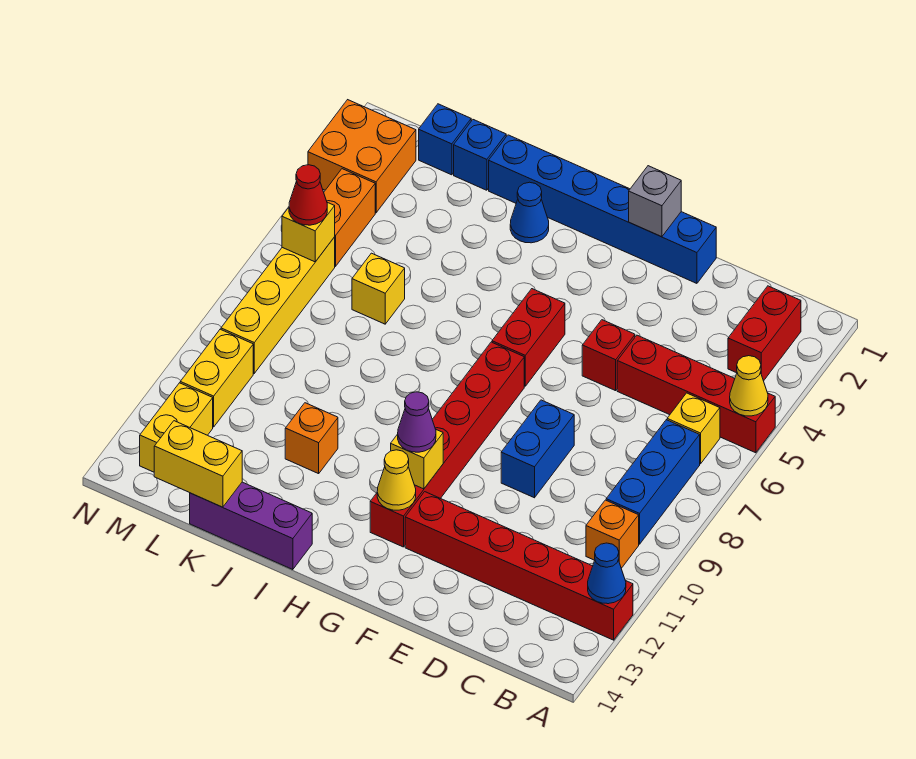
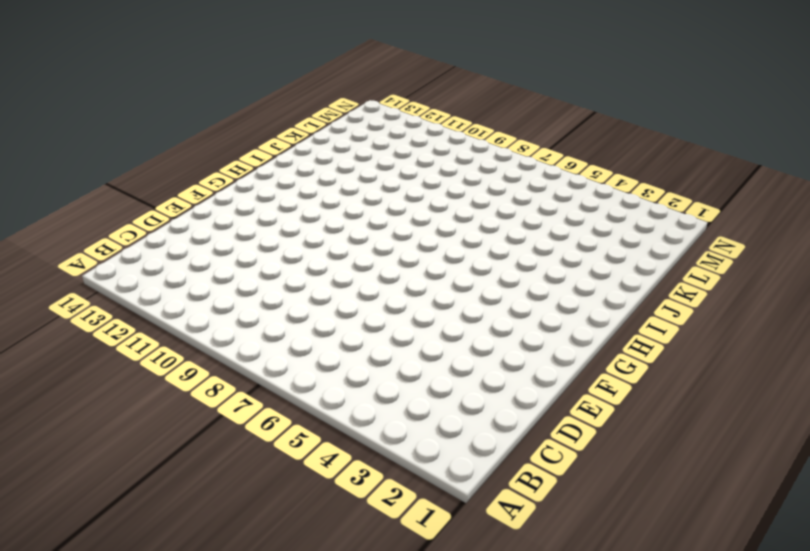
none -> red 1x4 brick [617,335,775,453]
none -> red 1x6 brick [405,492,633,640]
none -> red 1x2 brick [728,286,801,381]
none -> yellow 1x1 brick [667,393,720,464]

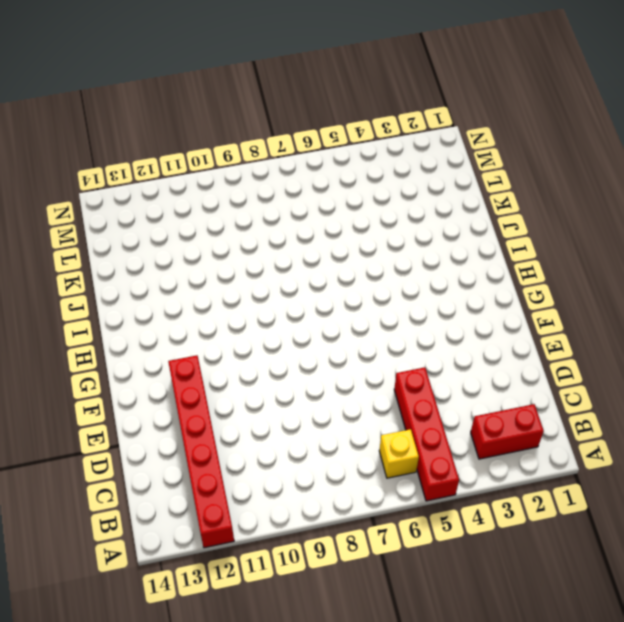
none -> blue 1x3 brick [606,420,700,544]
none -> orange 1x1 brick [586,500,639,568]
none -> blue 1x6 brick [489,135,716,283]
none -> red 1x1 brick [582,320,635,391]

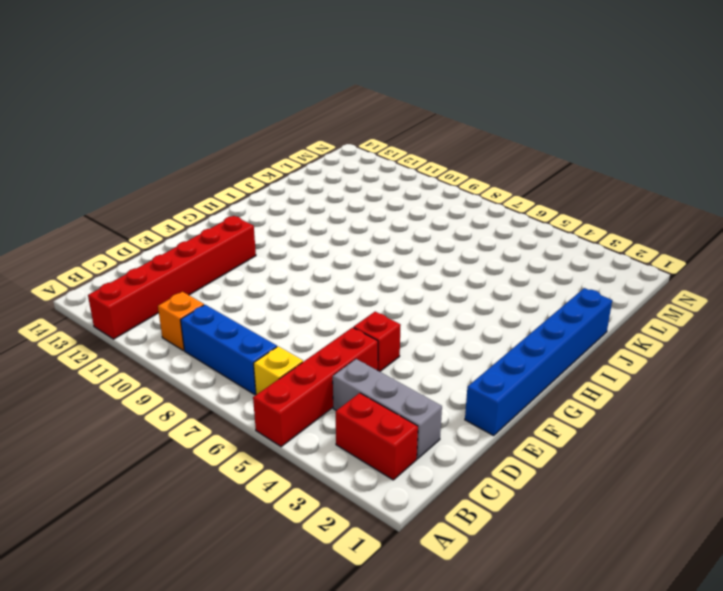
grey 1x3 brick [333,359,442,459] -> none
none -> blue 1x2 brick [501,400,574,498]
none -> red 1x2 brick [492,289,565,386]
none -> red 1x6 brick [370,342,524,547]
none -> blue 1x1 cone [510,182,549,243]

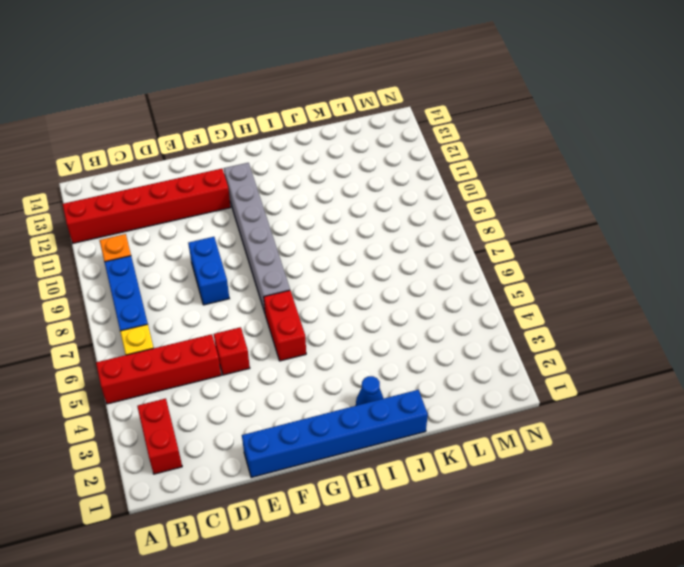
grey 1x6 brick [224,163,290,313] -> red 1x6 brick [370,342,524,547]
none -> purple 1x3 brick [190,482,312,570]
none -> orange 1x1 brick [285,403,338,474]
none -> blue 1x1 brick [454,120,506,190]
none -> yellow 1x1 brick [352,253,405,324]

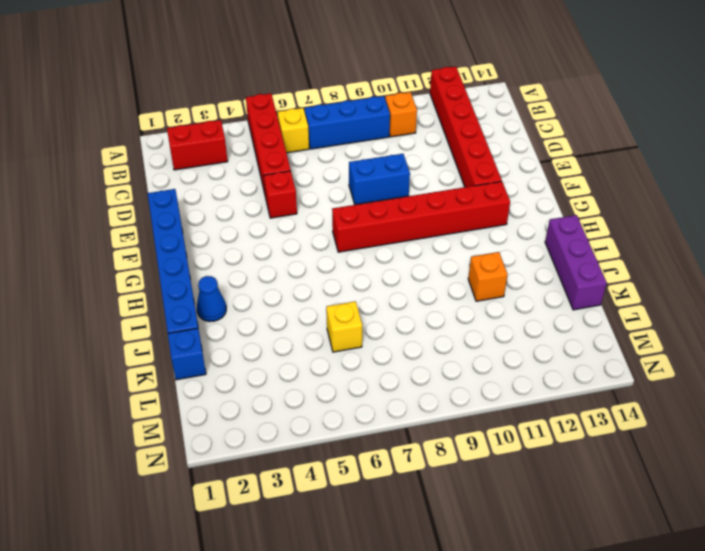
none -> red 1x2 brick [492,289,565,386]
none -> blue 1x1 brick [419,104,471,175]
none -> orange 2x2 brick [308,100,416,213]
none -> orange 1x2 brick [324,169,375,266]

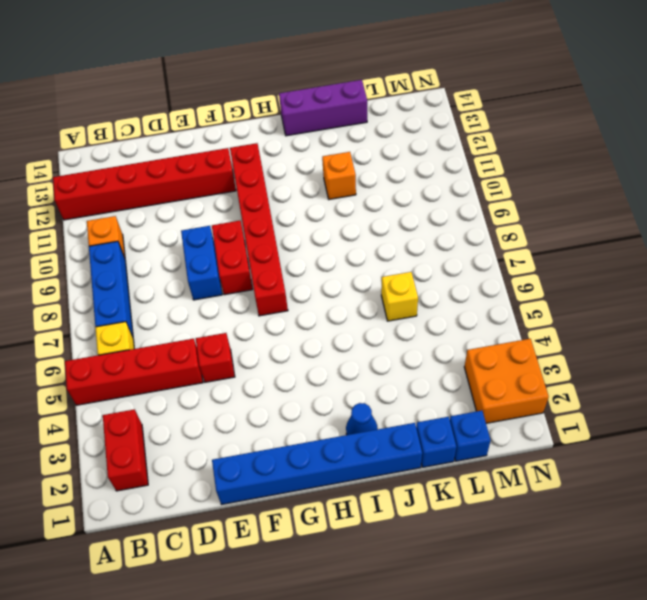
red 1x2 brick [212,221,253,295] -> red 1x2 brick moved to [492,289,565,386]
none -> orange 1x2 brick [324,169,375,266]
none -> yellow 1x4 brick [221,237,335,373]
none -> yellow 1x2 brick [180,329,253,427]
none -> yellow 1x2 brick [140,383,213,472]

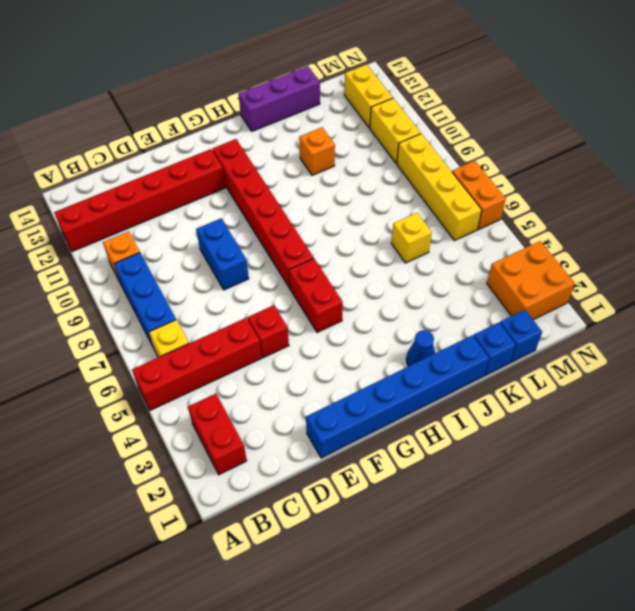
orange 1x2 brick [452,161,506,230] -> orange 1x2 brick moved to [324,169,375,266]
none -> yellow 1x1 cone [730,356,768,416]
none -> blue 1x1 cone [588,543,626,604]
none -> grey 1x1 brick [629,166,681,237]
none -> yellow 1x1 brick [391,430,443,489]

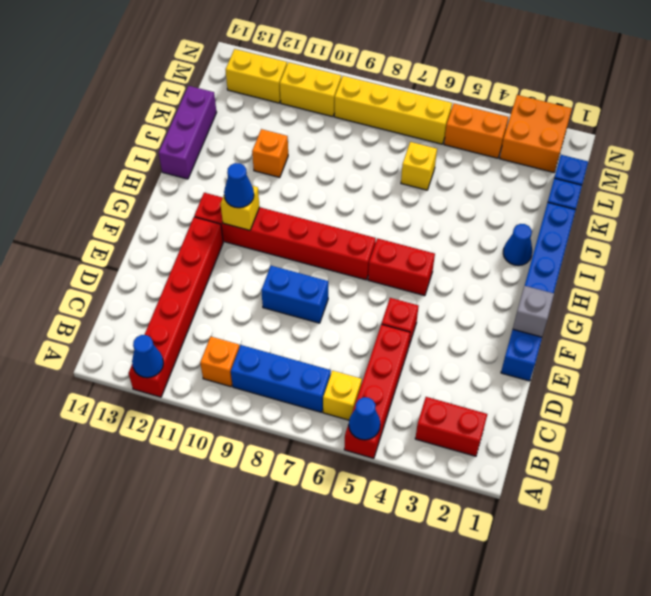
blue 1x1 cone [349,397,380,440] -> yellow 1x1 cone [730,356,768,416]
blue 1x1 cone [224,163,254,208] -> purple 1x1 cone [398,392,436,452]
none -> yellow 1x1 cone [377,450,416,510]
none -> yellow 1x2 brick [154,421,242,507]
none -> yellow 1x1 brick [282,202,335,262]
none -> red 1x1 cone [289,165,327,225]

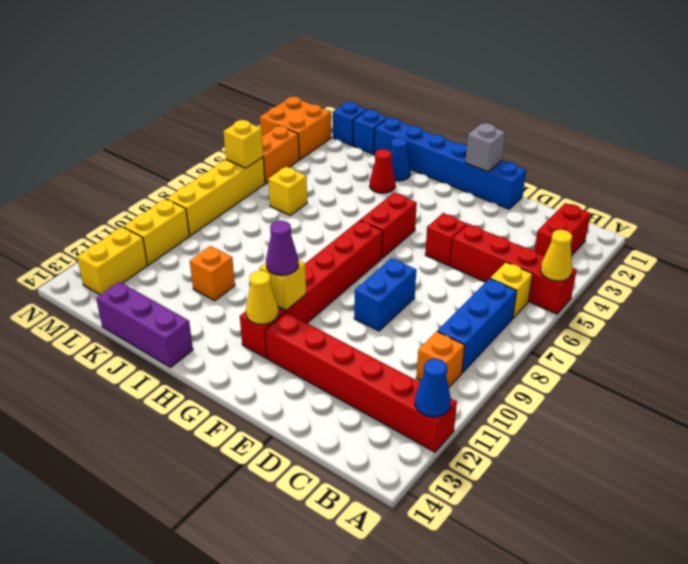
red 1x1 cone [370,149,396,193] -> red 1x1 cone moved to [289,165,327,225]
none -> yellow 1x2 brick [154,421,242,507]

